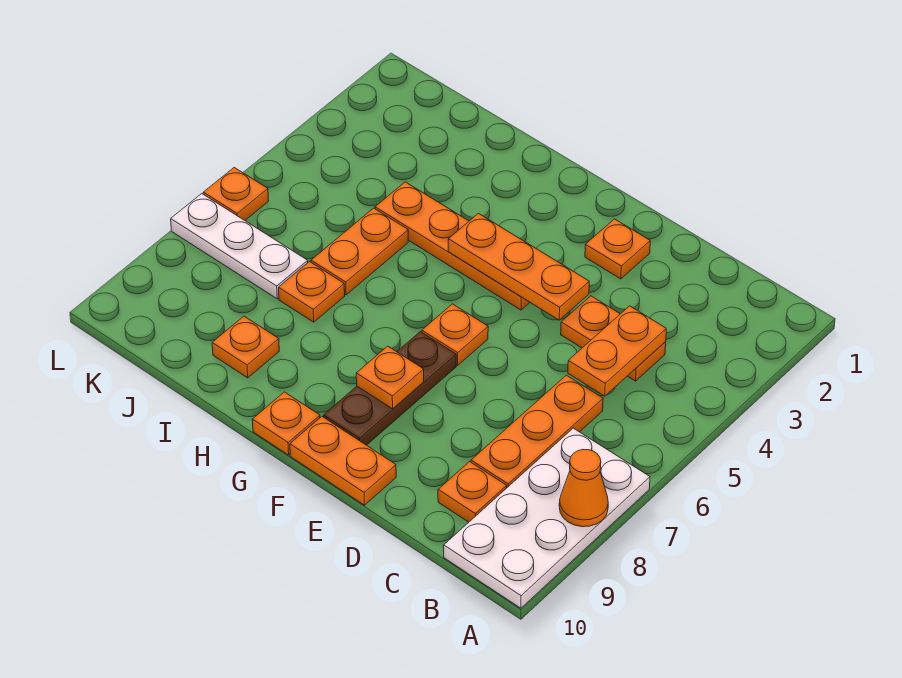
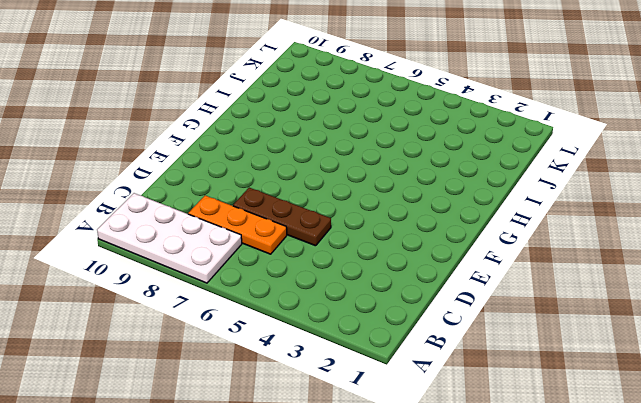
brown 1x3 plate [233,188,331,246] -> brown 1x3 plate moved to [324,332,456,445]
none -> orange 1x2 plate [561,296,666,381]
none -> orange 1x1 plate [438,462,507,522]
none -> orange 1x1 plate [585,219,650,279]

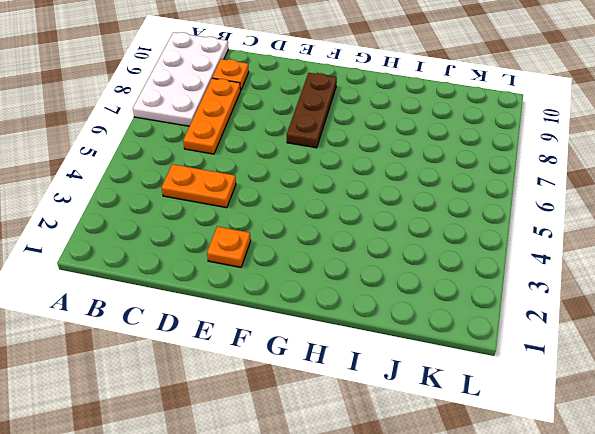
none -> orange 1x2 plate [290,417,396,505]
none -> orange 1x4 plate [375,182,530,310]
none -> orange 1x1 plate [422,304,488,365]

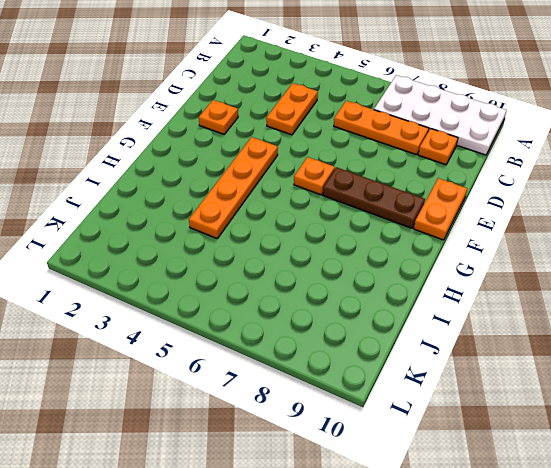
none -> orange 1x1 plate [252,392,320,455]
none -> orange 1x2 plate [311,208,408,295]
none -> orange 1x1 plate [279,262,345,322]

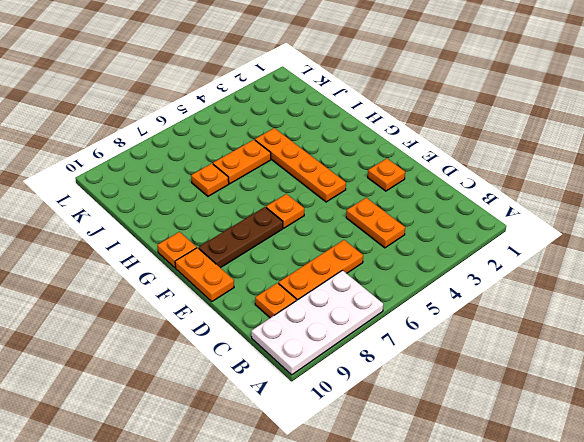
none -> orange 1x1 plate [212,316,279,378]
none -> white 1x3 plate [171,194,308,299]
none -> orange 1x1 plate [203,168,269,220]

